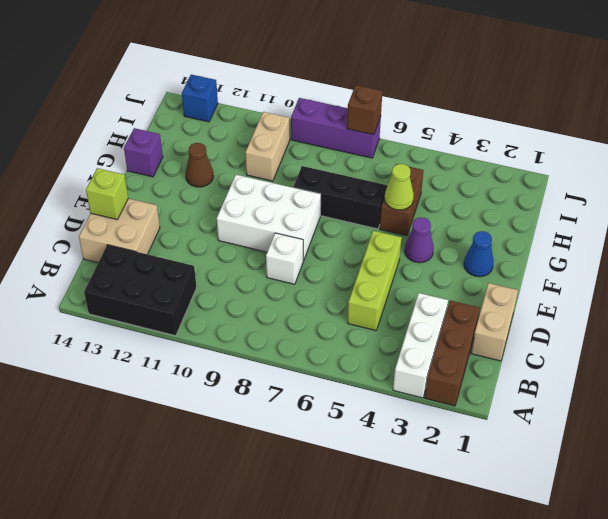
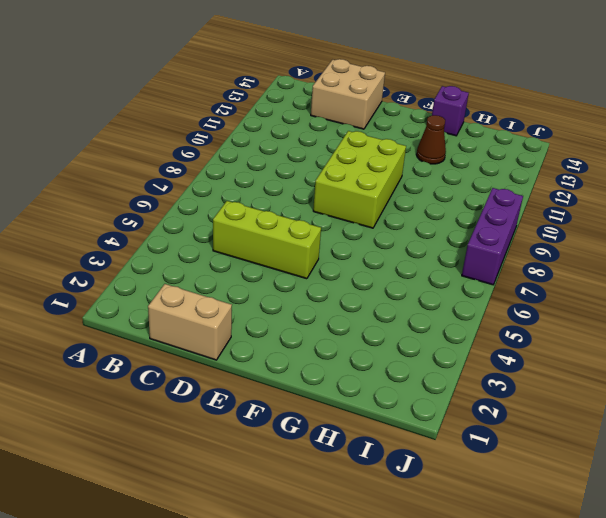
lime 2x3 brick [313,131,406,228] -> white 2x3 brick [217,175,321,261]
none -> brown 1x3 brick [425,300,480,406]
none -> white 1x3 brick [393,293,448,398]
none -> black 2x3 brick [84,245,197,336]

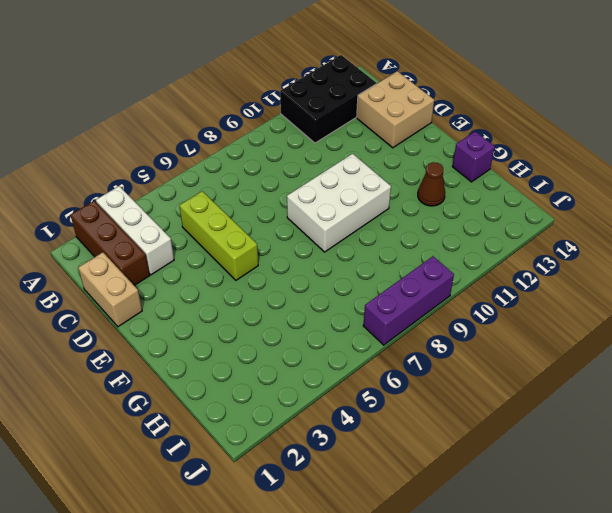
none -> white 1x1 brick [266,233,303,284]
none -> blue 1x1 cone [464,231,494,277]
none -> purple 1x1 cone [405,217,434,263]

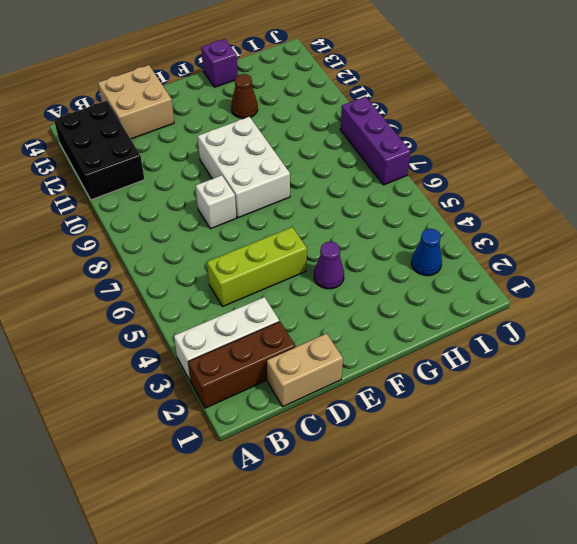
blue 1x1 cone [412,229,442,276] -> blue 1x1 cone moved to [464,231,494,277]
none -> brown 1x2 brick [380,164,424,236]
none -> black 1x3 brick [293,166,387,229]
none -> tan 1x2 brick [245,112,290,181]

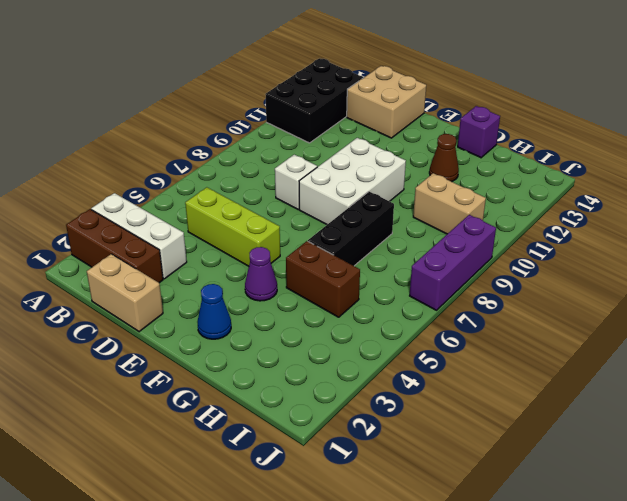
none -> blue 1x1 brick [182,75,218,122]
none -> lime 1x1 brick [86,168,128,220]
none -> lime 1x1 cone [385,164,414,210]

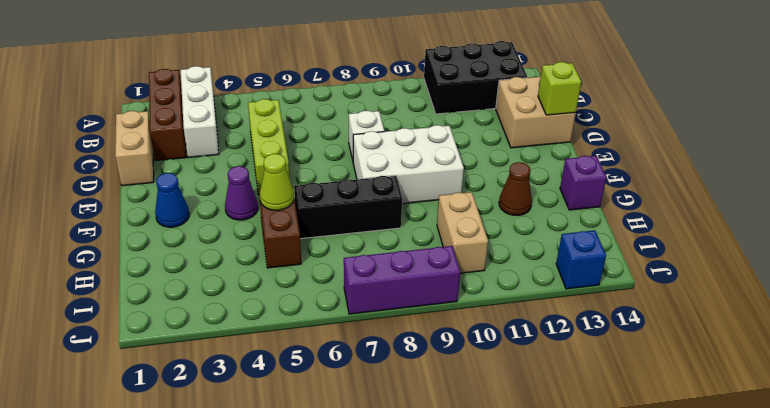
none -> brown 1x1 brick [347,85,382,135]

